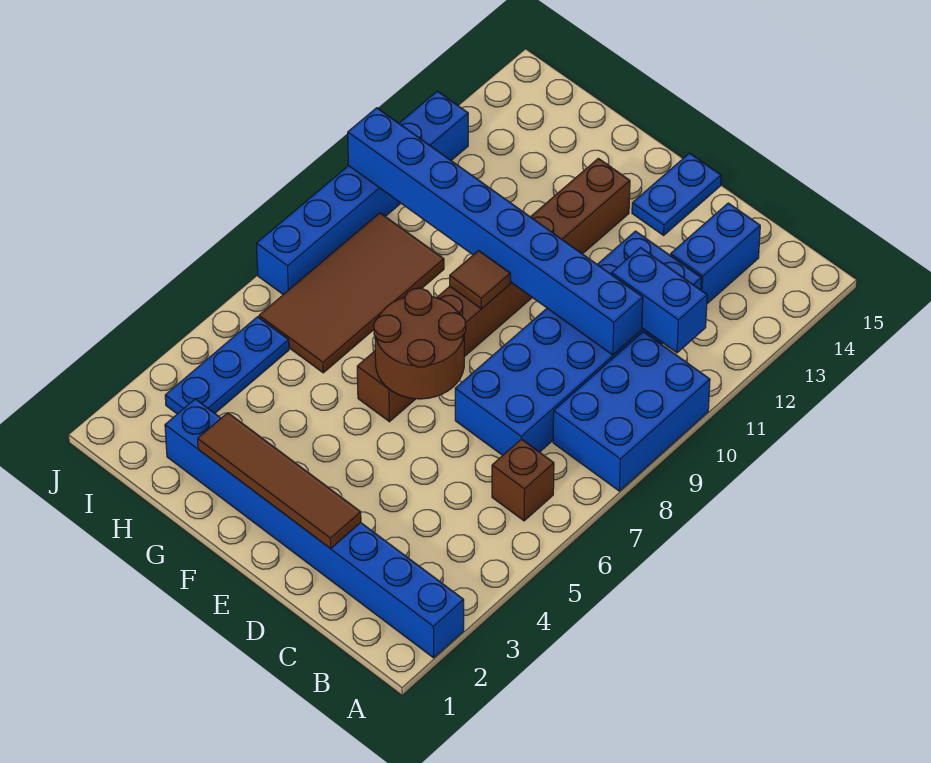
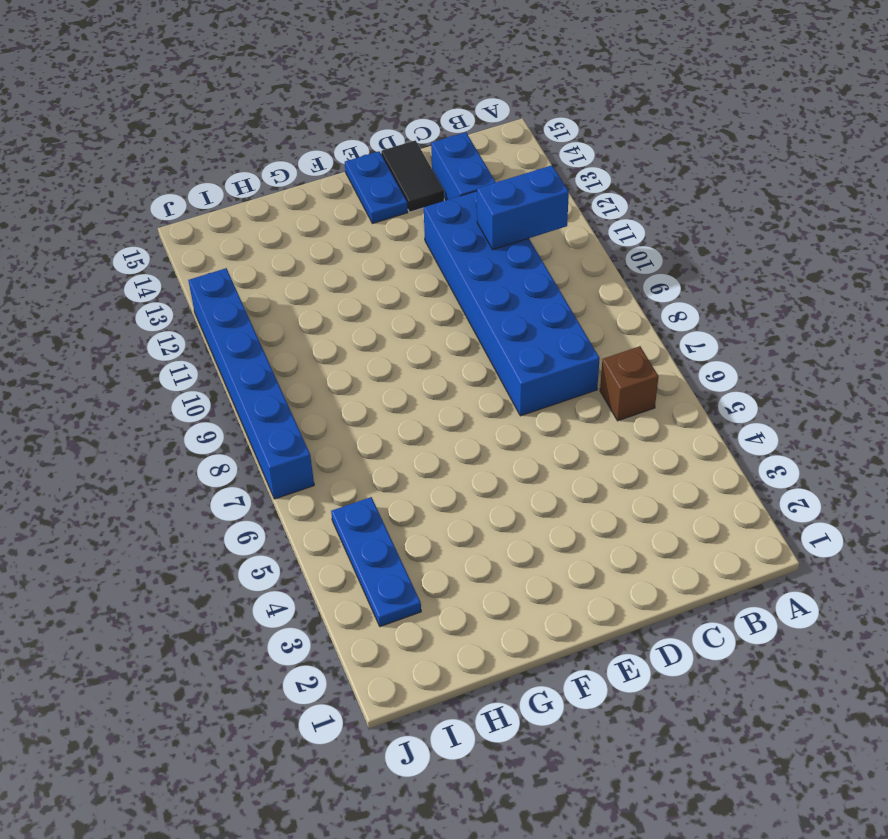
black 1x2 tile [381,140,444,212] -> none
none -> blue 1x8 brick [165,399,464,658]
none -> blue 2x3 brick [553,332,710,491]
none -> brown 1x8 brick [357,158,630,422]

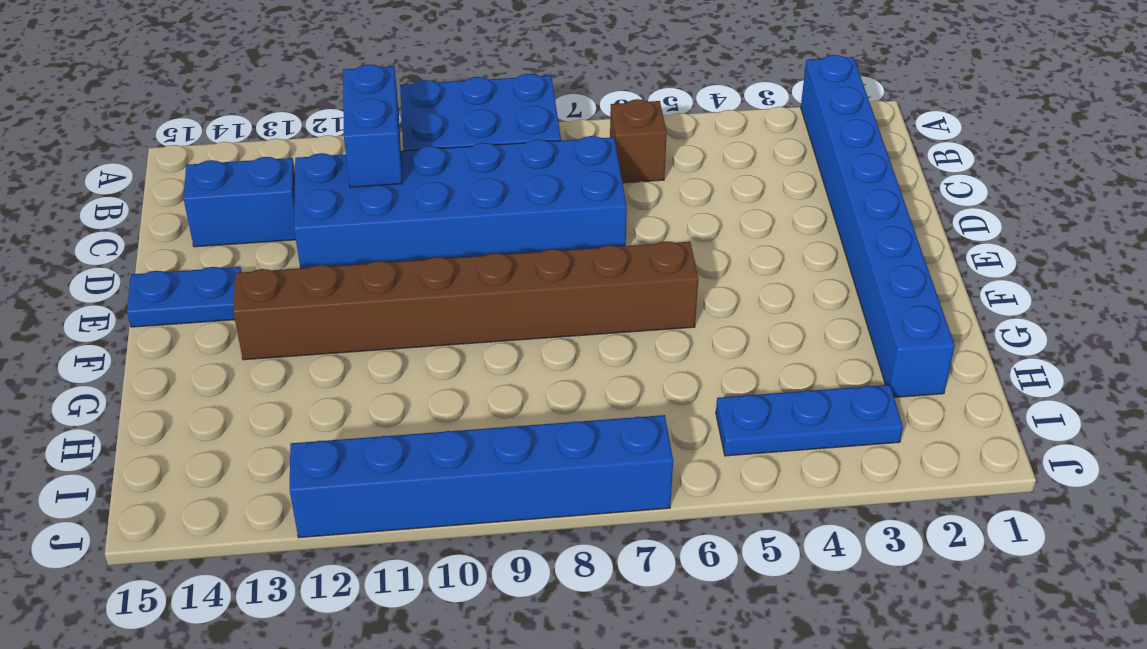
none -> brown 2x4 tile [259,213,444,373]
none -> blue 1x8 brick [348,108,643,355]
none -> brown 1x4 tile [198,413,361,549]

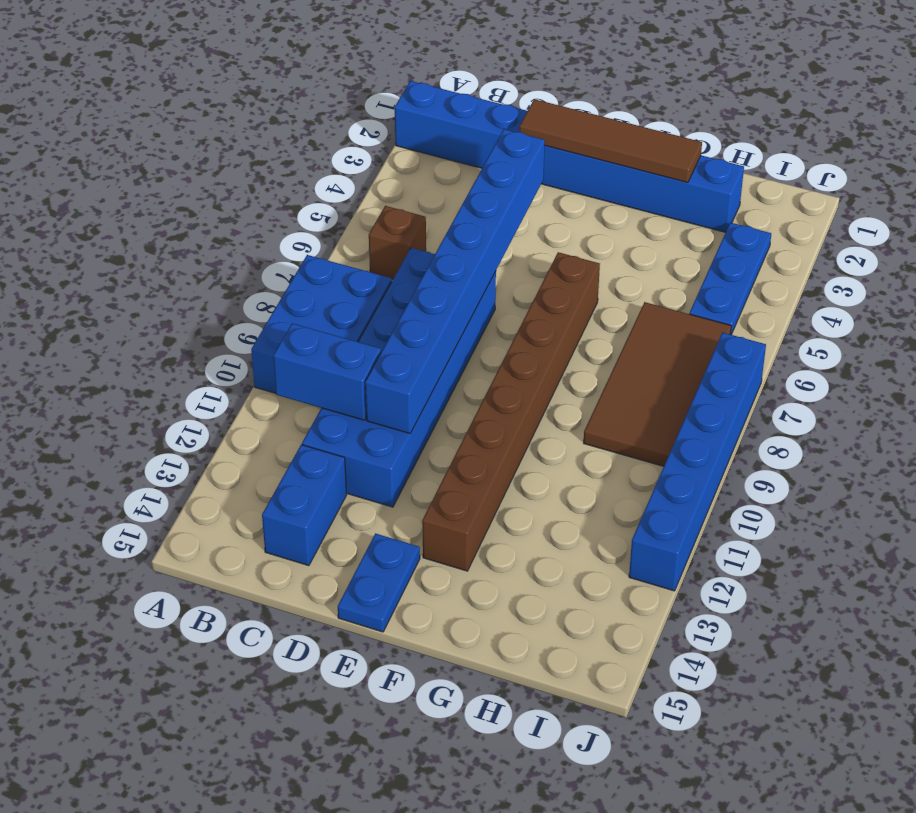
blue 1x8 brick [365,129,545,433] -> blue 1x8 brick turned to [348,108,643,355]
none -> brown 2x2 round brick [374,288,466,399]
none -> brown 1x1 tile [450,251,510,309]

